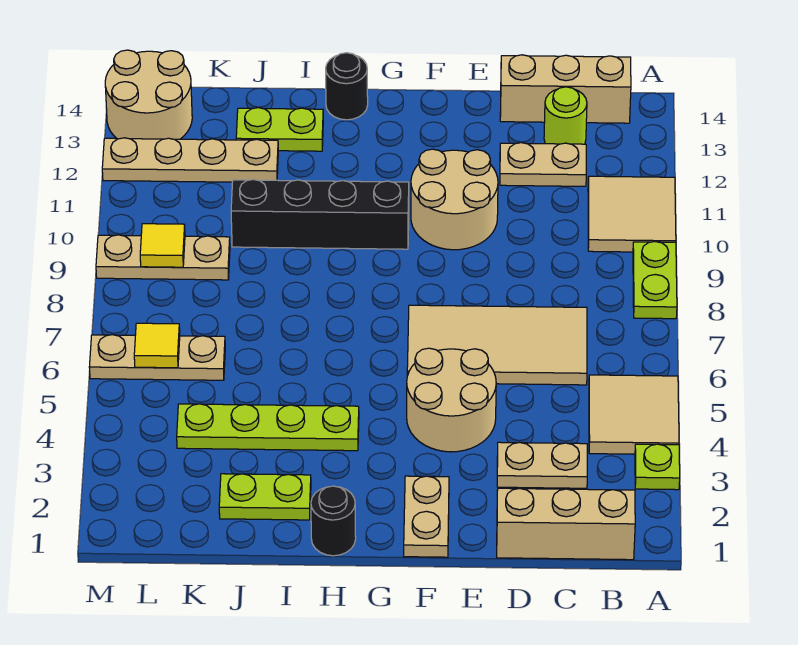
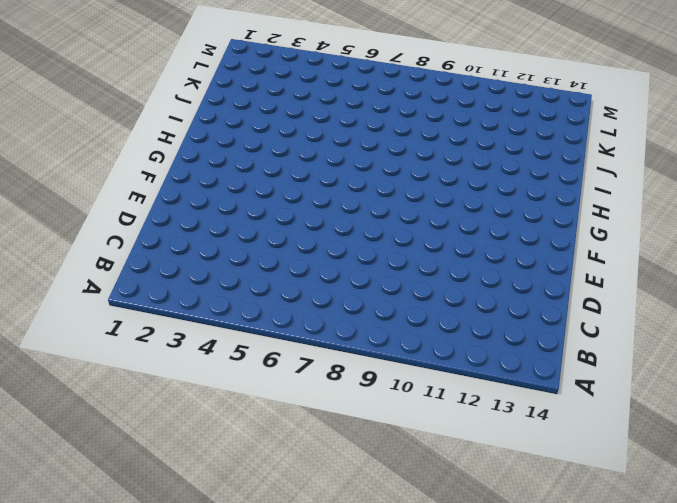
none -> lime 1x1 plate [635,444,680,490]
none -> tan 2x2 tile [589,375,679,454]
none -> lime 1x2 plate [633,242,677,319]

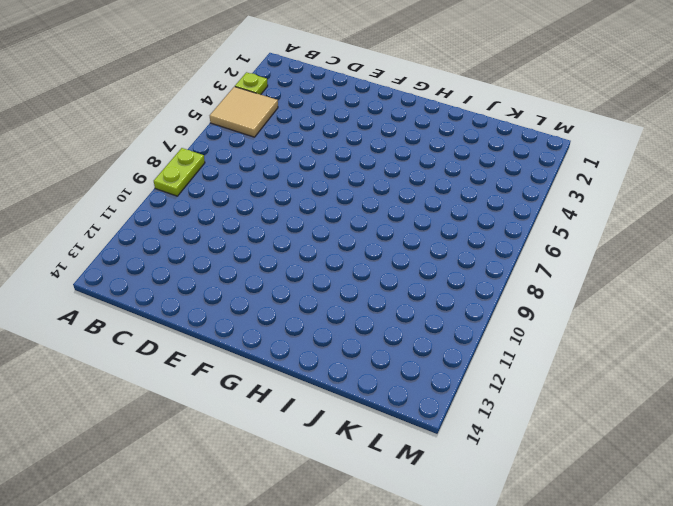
none -> tan 2x2 tile [588,176,676,252]
none -> tan 1x3 brick [497,488,635,560]
none -> tan 1x3 brick [500,55,631,123]

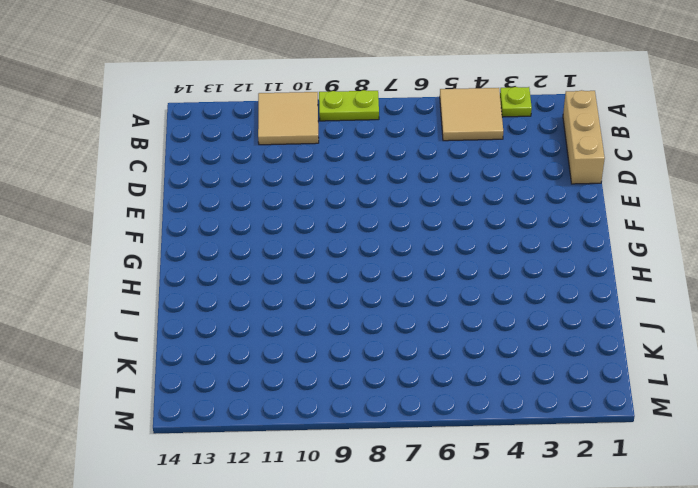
none -> tan 1x3 brick [500,55,631,123]
none -> tan 1x2 plate [497,442,587,488]
none -> tan 2x4 tile [407,305,587,385]

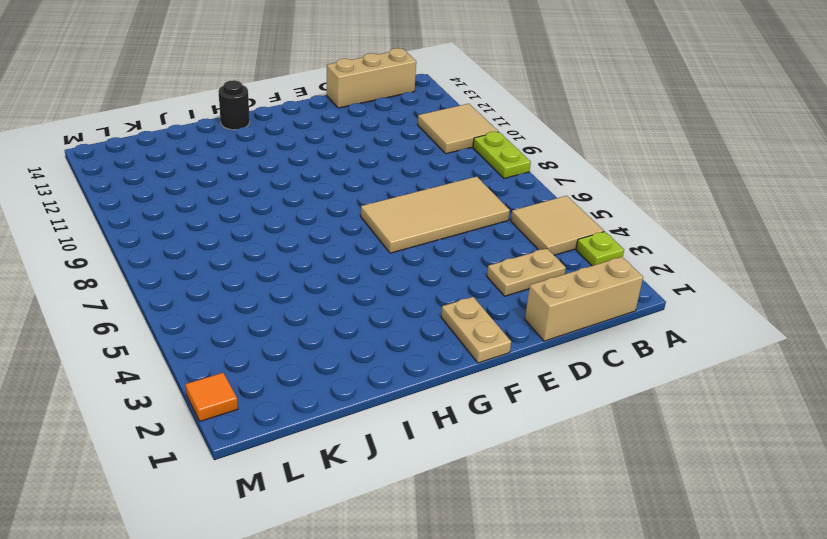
orange 1x1 tile [185,373,238,421] -> none
none -> tan 1x2 plate [500,143,586,186]
none -> lime 1x1 round brick [544,87,587,144]
none -> tan 2x2 round brick [407,348,496,452]

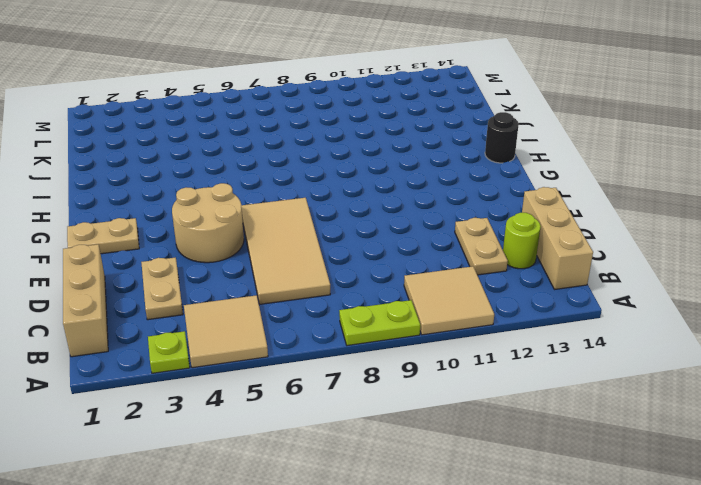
none -> tan 2x2 round brick [411,149,498,250]
none -> black 1x4 brick [231,179,409,249]
none -> black 1x1 round brick [311,486,356,556]

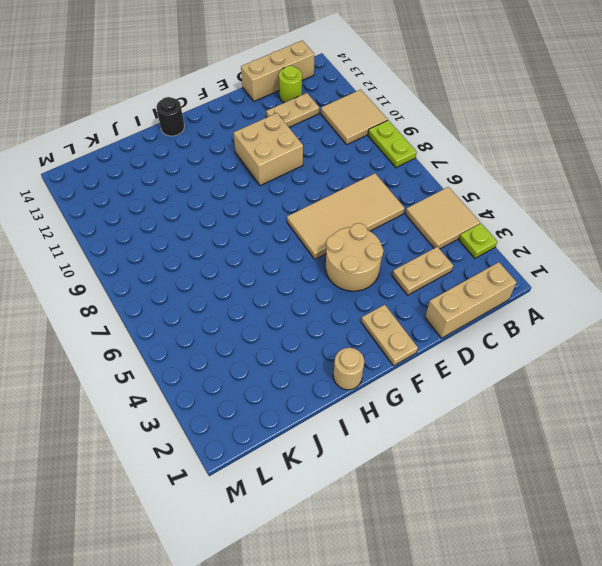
tan 2x2 brick [233,113,303,186] -> tan 2x2 round brick [411,149,498,250]
tan 1x1 round brick [333,348,364,390] -> black 1x1 round brick [311,486,356,556]
none -> black 1x4 brick [231,179,409,249]
none -> lime 1x4 plate [177,404,359,451]
none -> lime 1x2 plate [219,474,311,520]

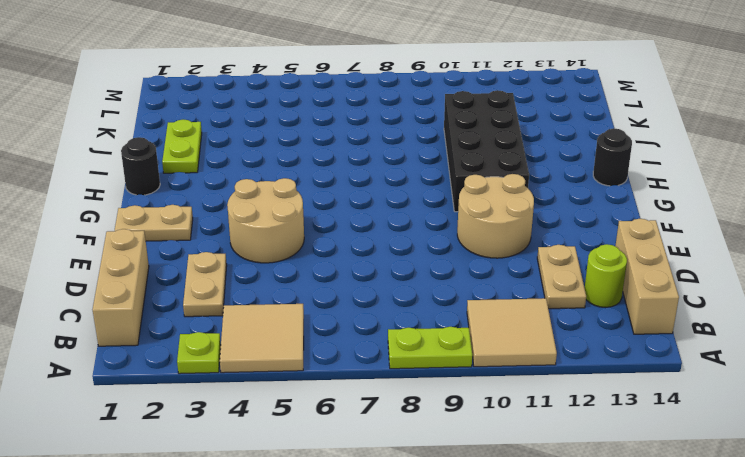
black 2x4 brick [444,90,529,212] -> black 1x4 brick [231,179,409,249]
none -> tan 2x4 tile [407,305,587,385]
none -> lime 1x4 plate [177,404,359,451]
none -> lime 1x2 plate [236,108,323,151]

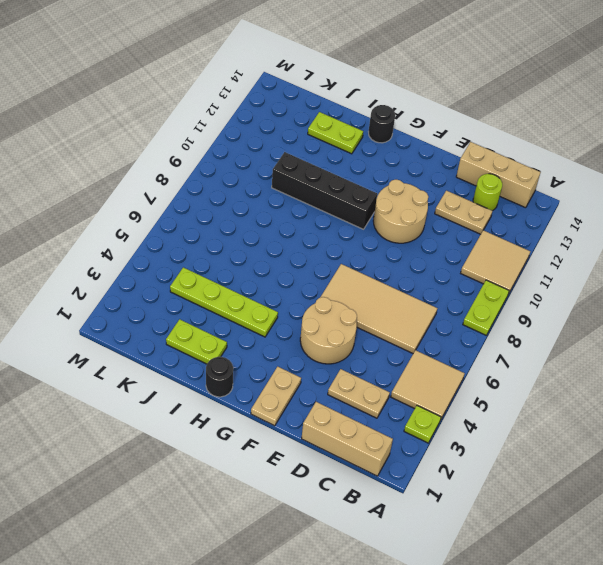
none -> tan 1x4 plate [102,138,278,182]
none -> tan 1x3 plate [89,335,225,380]
none -> tan 1x3 plate [96,235,230,280]

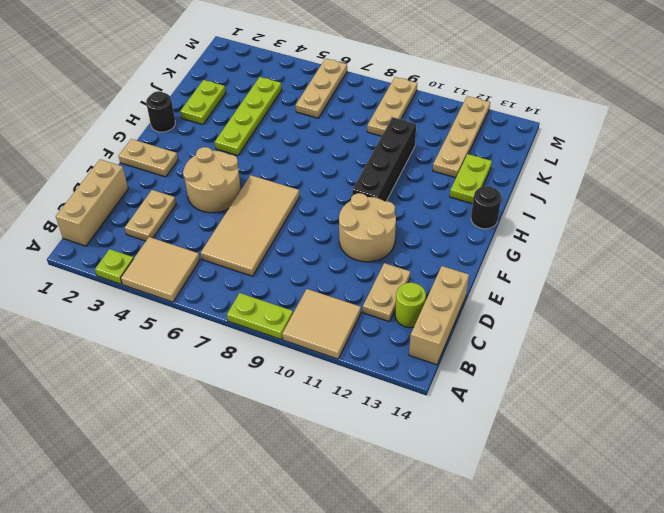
none -> tan 2x2 round brick [105,50,192,139]
none -> yellow 1x1 tile [134,323,180,368]
none -> yellow 1x1 tile [140,224,185,267]

